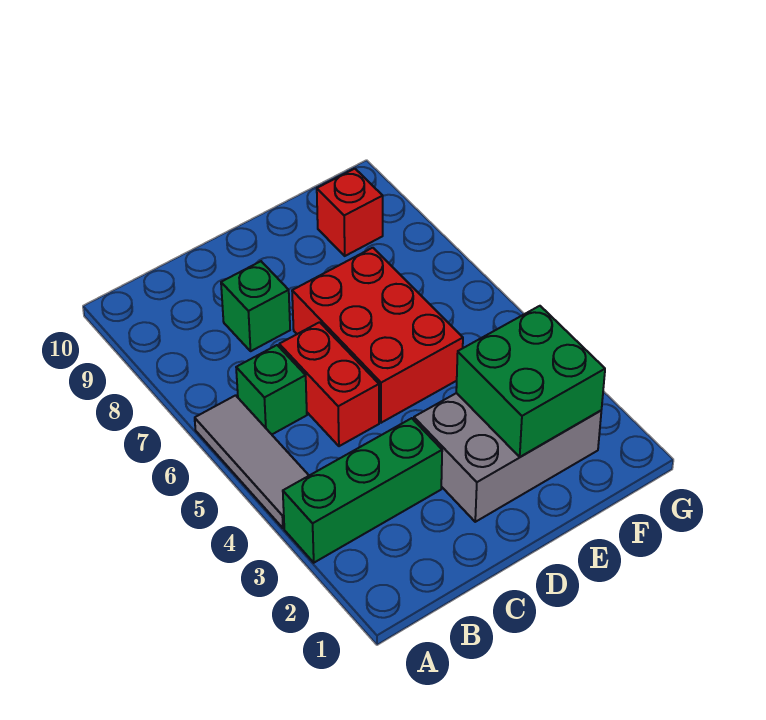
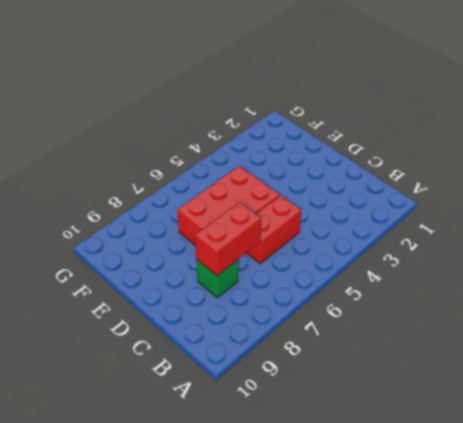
red 1x2 brick [195,202,261,275] -> none
none -> green 1x3 brick [283,418,442,563]
none -> grey 1x3 tile [195,395,309,528]

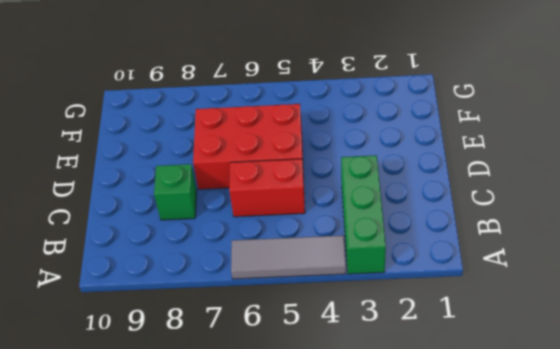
none -> green 1x1 brick [236,345,307,434]
none -> grey 2x3 brick [414,393,601,522]

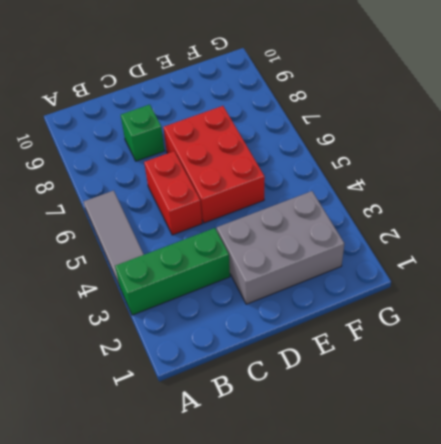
none -> green 1x1 brick [236,345,307,434]
none -> red 1x1 brick [317,169,383,256]

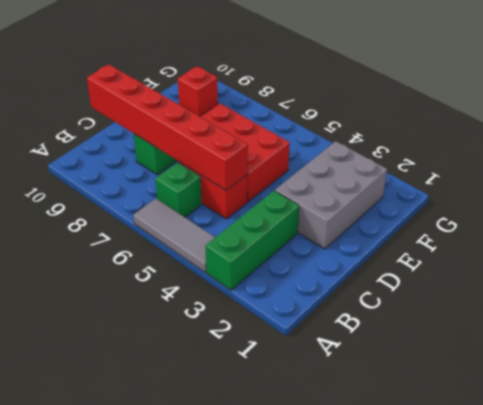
red 1x6 brick [87,65,248,190] -> none
none -> green 2x2 brick [456,306,605,457]

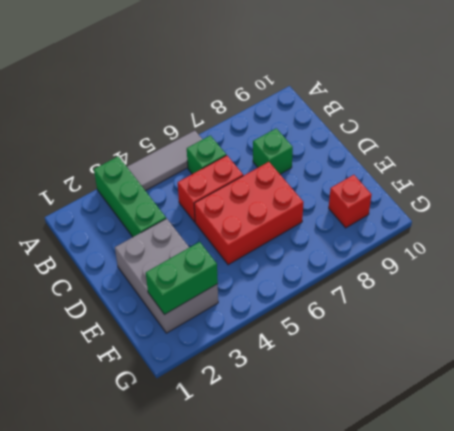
green 1x2 brick [146,242,218,315] -> green 2x2 brick [456,306,605,457]

